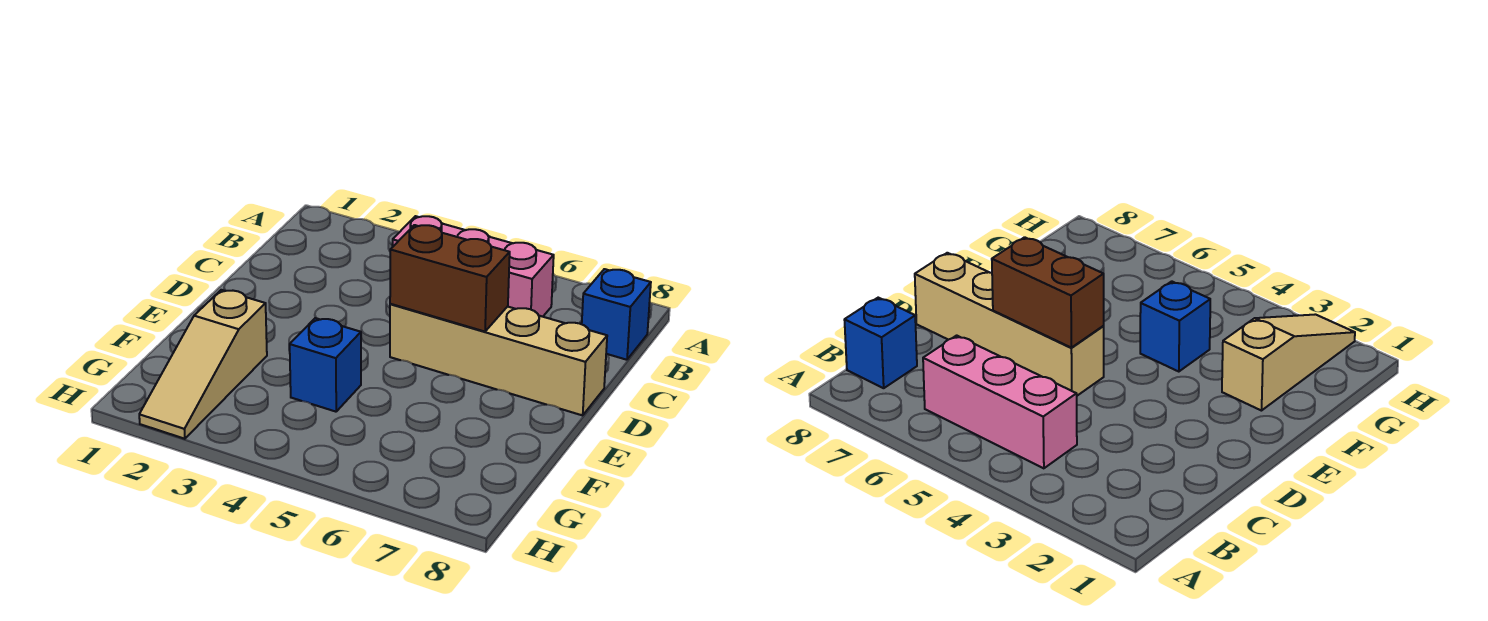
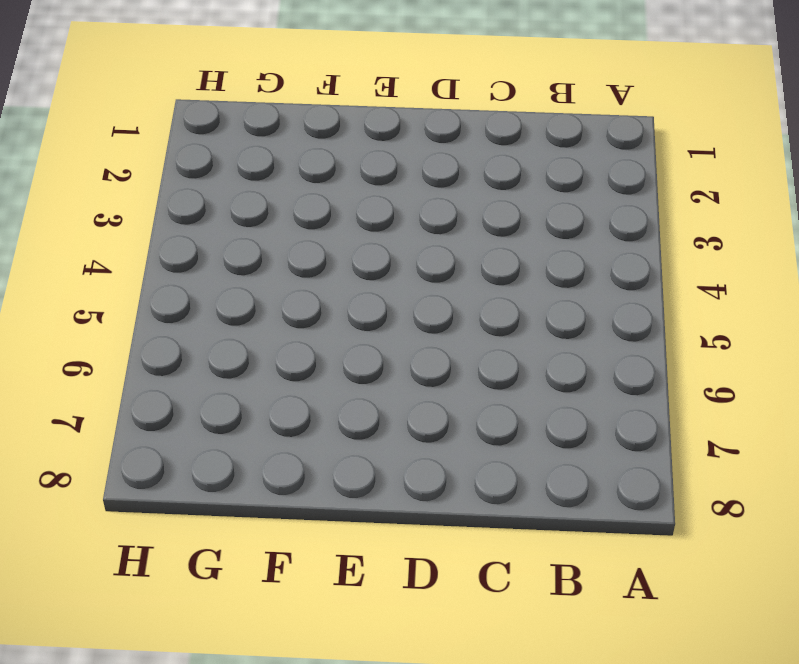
none -> pink 1x3 brick [392,216,554,317]
none -> blue 1x1 brick [582,269,651,360]

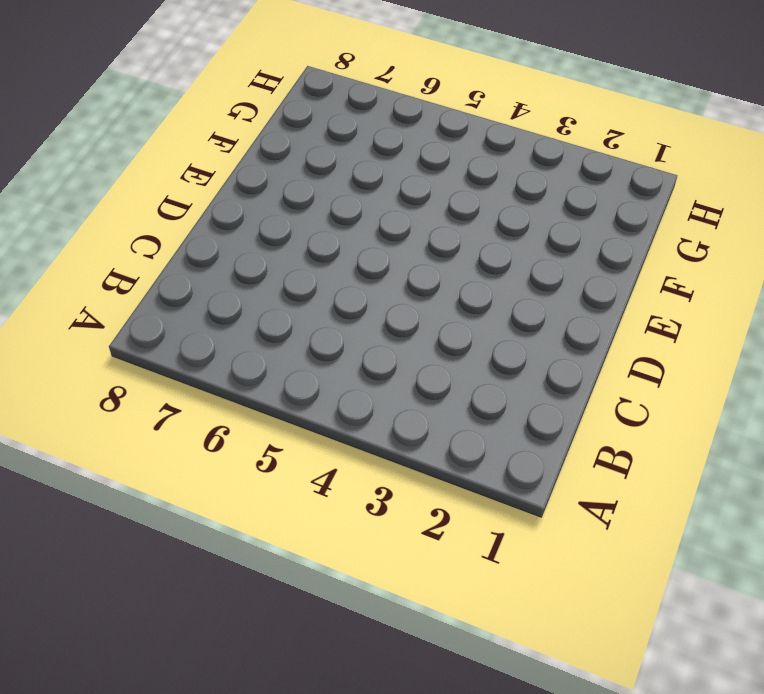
none -> pink 1x3 brick [392,216,554,317]
none -> blue 1x1 brick [582,269,651,360]

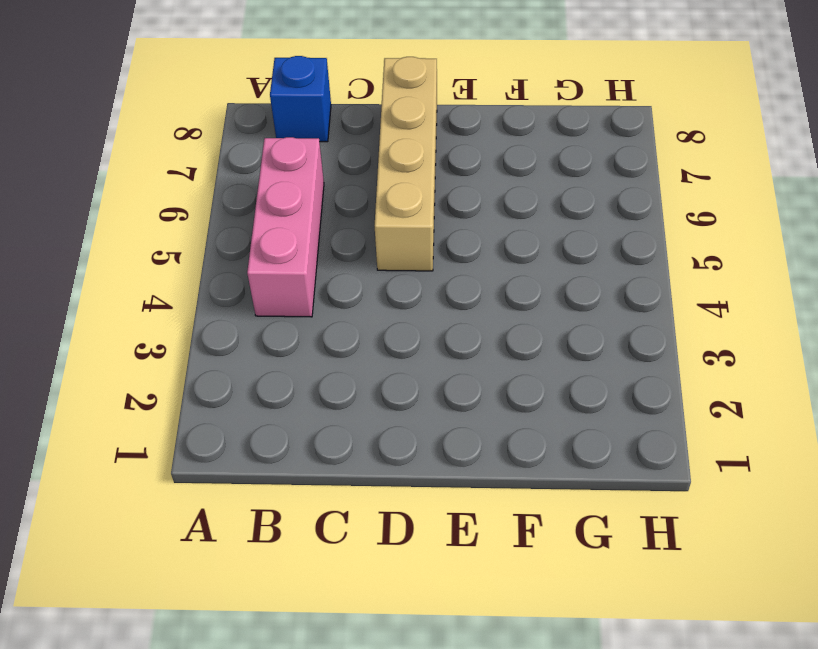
none -> tan 1x3 slope [139,290,267,439]
none -> blue 1x1 brick [290,318,361,412]

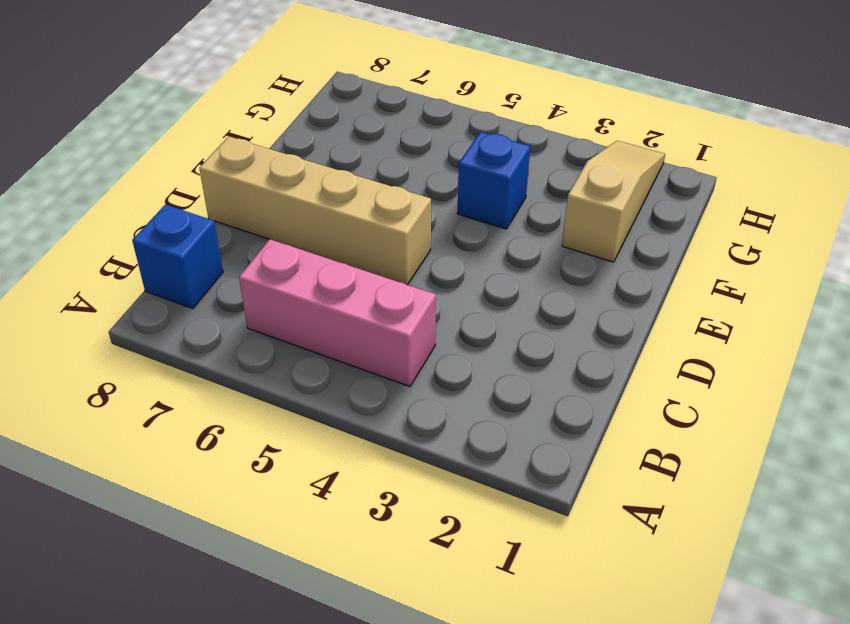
none -> brown 1x2 brick [390,225,510,332]

